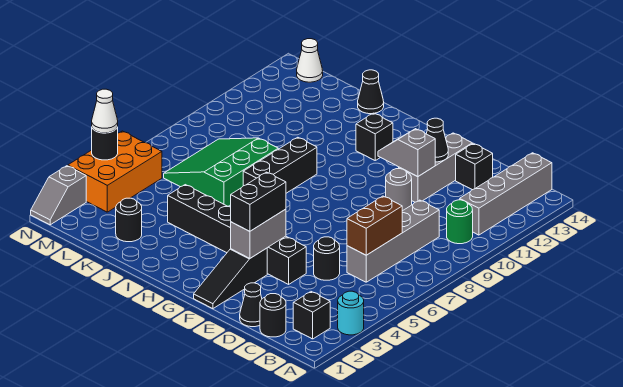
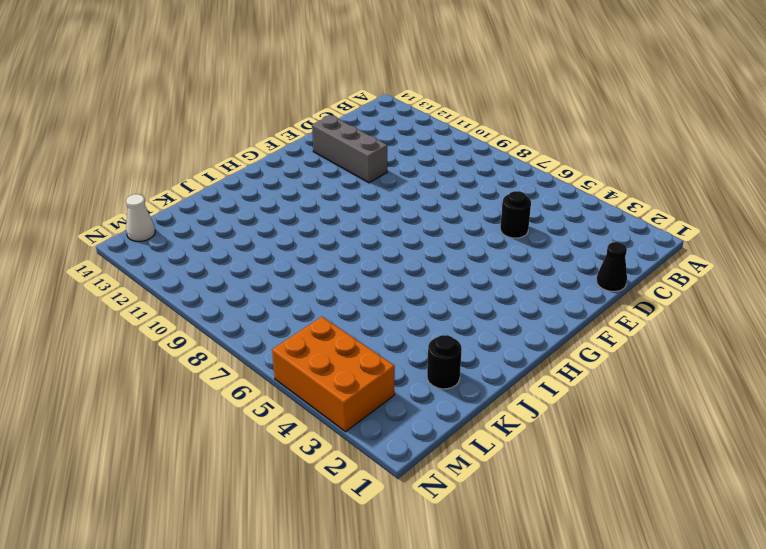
none -> cyan 1x1 round brick [338,291,364,335]
none -> black 1x1 brick [293,292,330,339]
none -> green 1x1 round brick [447,200,473,244]

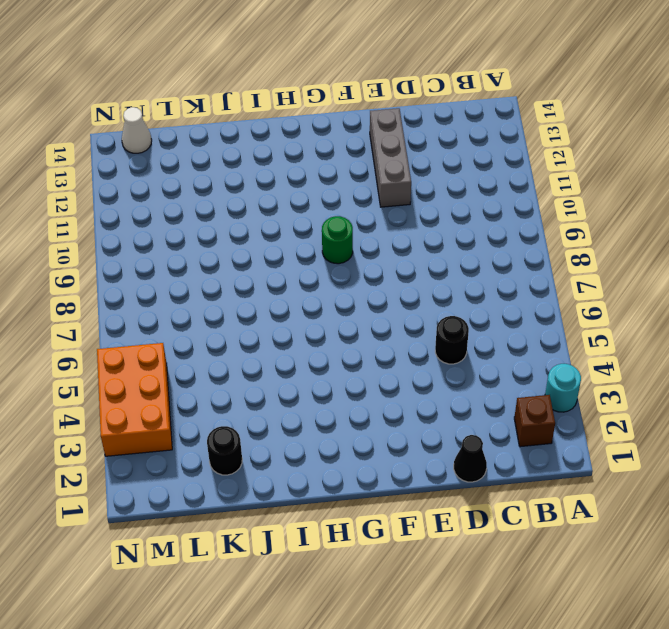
brown 1x1 brick [514,395,555,447] -> black 1x1 brick [293,292,330,339]
green 1x1 round brick [322,216,353,264] -> green 1x1 round brick moved to [447,200,473,244]
none -> grey 1x4 brick [460,153,552,235]
none -> black 1x1 round brick [260,294,286,337]
none -> grey 1x4 brick [347,200,439,282]

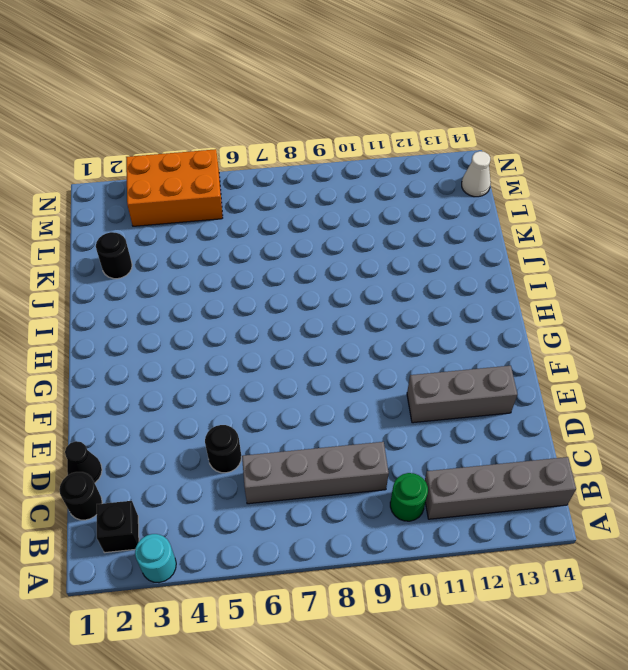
none -> black 1x1 brick [456,143,493,190]
none -> black 1x6 brick [168,185,306,284]
none -> grey 1x1 round brick [386,169,412,211]

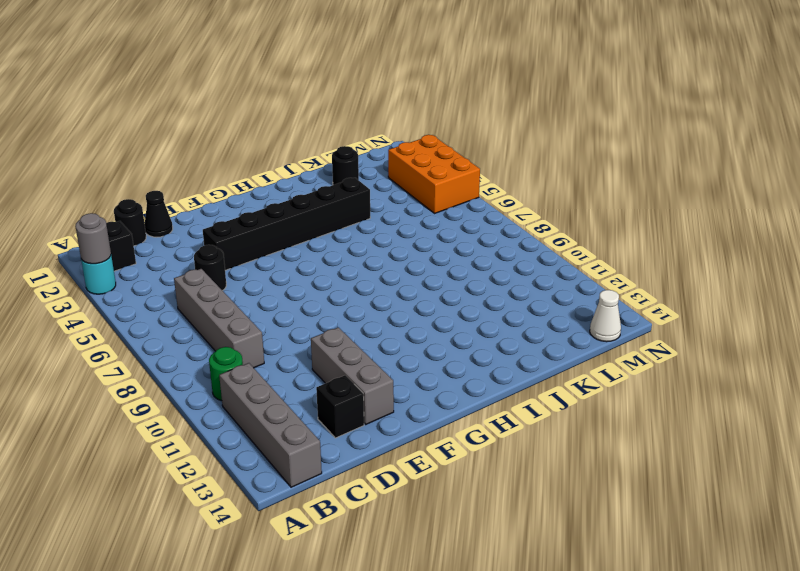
grey 1x1 round brick [75,213,111,264] -> grey 1x1 round brick moved to [386,169,412,211]
none -> black 1x3 slope [194,248,267,309]
none -> black 1x1 brick [356,113,393,160]
none -> black 1x3 brick [243,137,317,193]

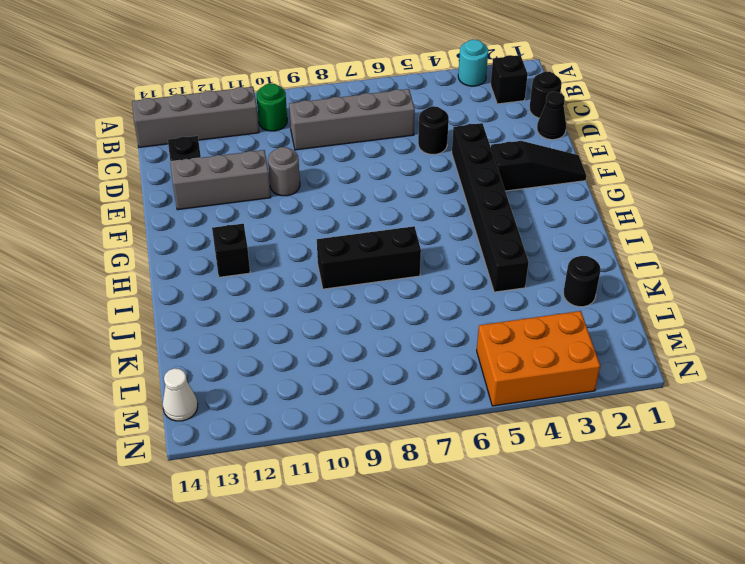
none -> green 3x3 slope [164,138,278,206]
none -> black 1x1 cone [358,70,384,114]
none -> grey 1x2 slope [31,166,86,225]

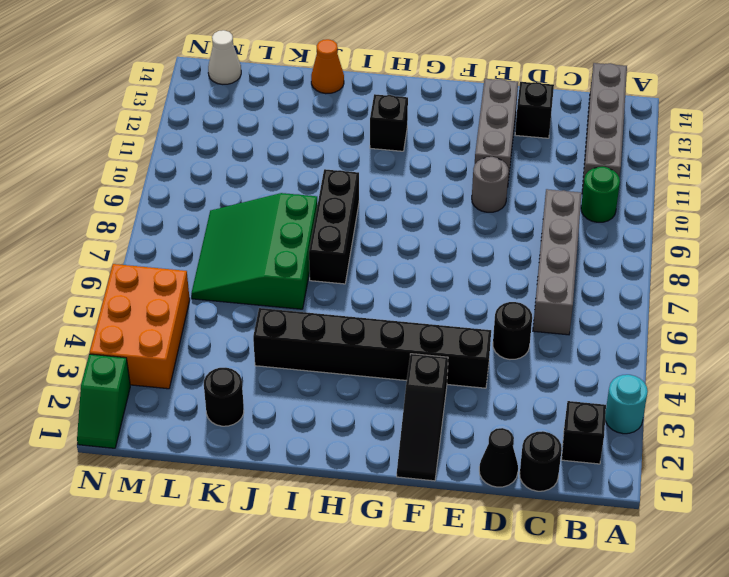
orange 1x1 cone [311,39,344,94] -> black 1x1 cone [358,70,384,114]
green 1x2 slope [77,354,130,448] -> grey 1x2 slope [31,166,86,225]
none -> brown 1x2 brick [347,196,402,255]
none -> grey 1x2 slope [378,129,435,177]
none -> black 1x1 cone [426,118,448,162]

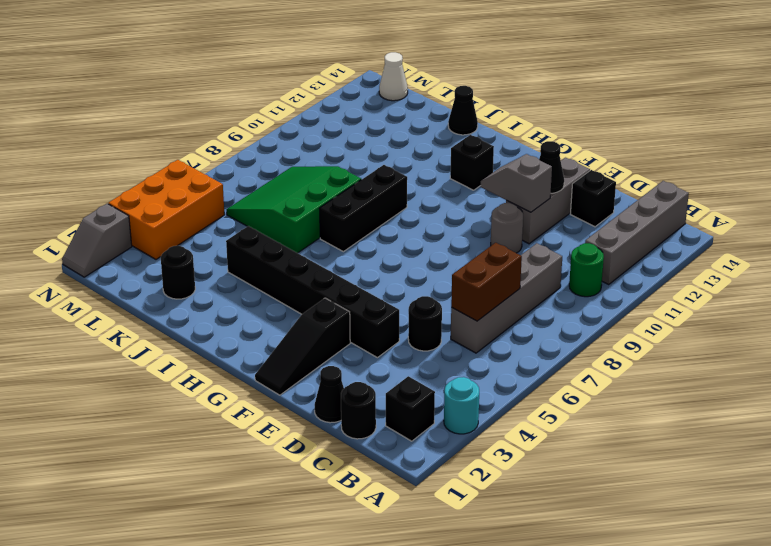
none -> grey 1x2 brick [231,209,286,258]
none -> black 1x1 round brick [92,127,118,160]
none -> black 1x2 brick [231,172,286,231]

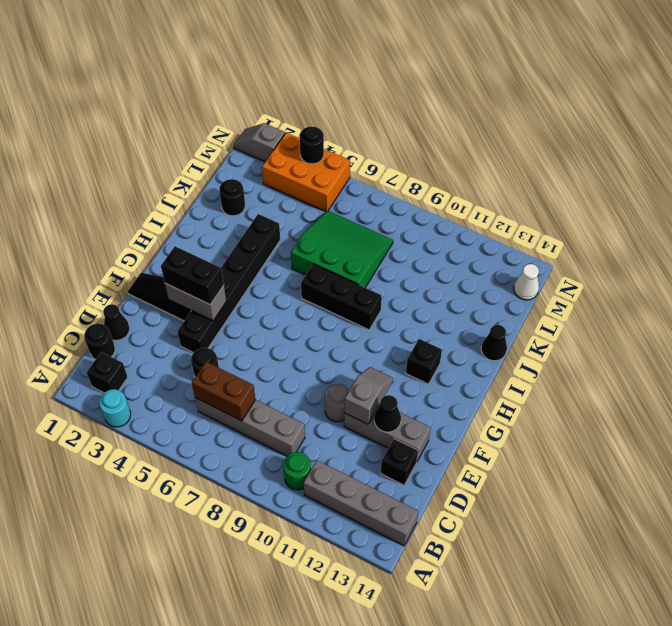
none -> white 1x1 cone [92,89,118,133]

